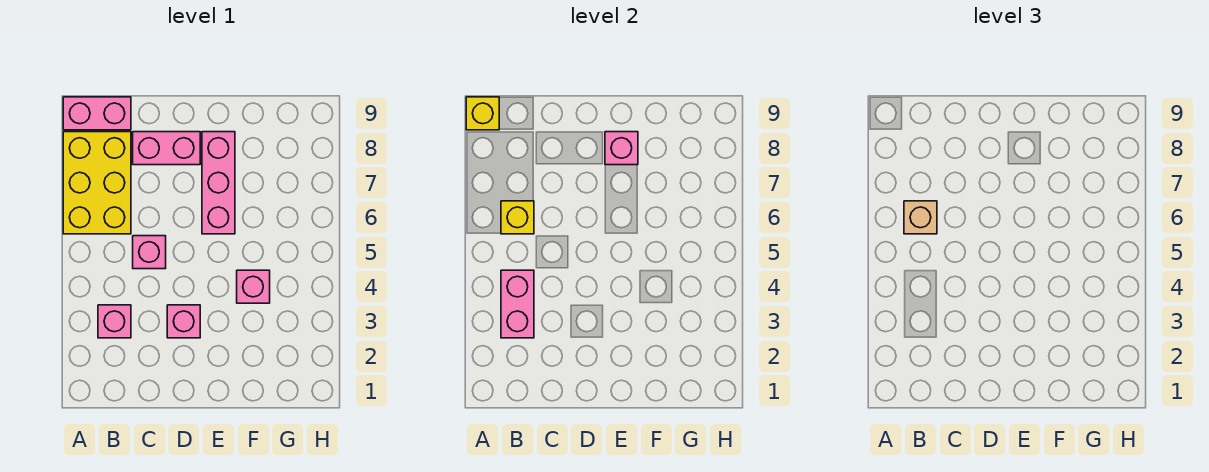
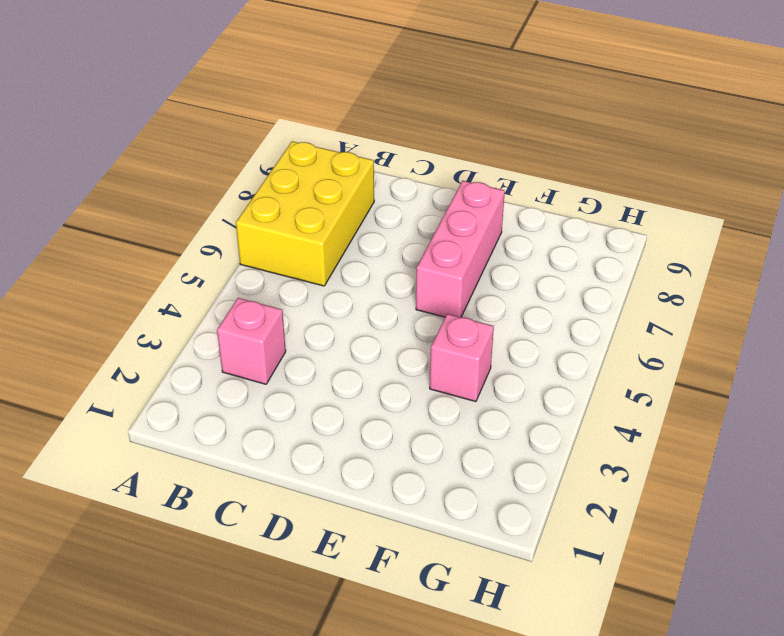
none -> pink 1x2 brick [63,97,131,130]
none -> pink 1x1 brick [133,236,166,269]
none -> pink 1x2 brick [133,132,200,165]

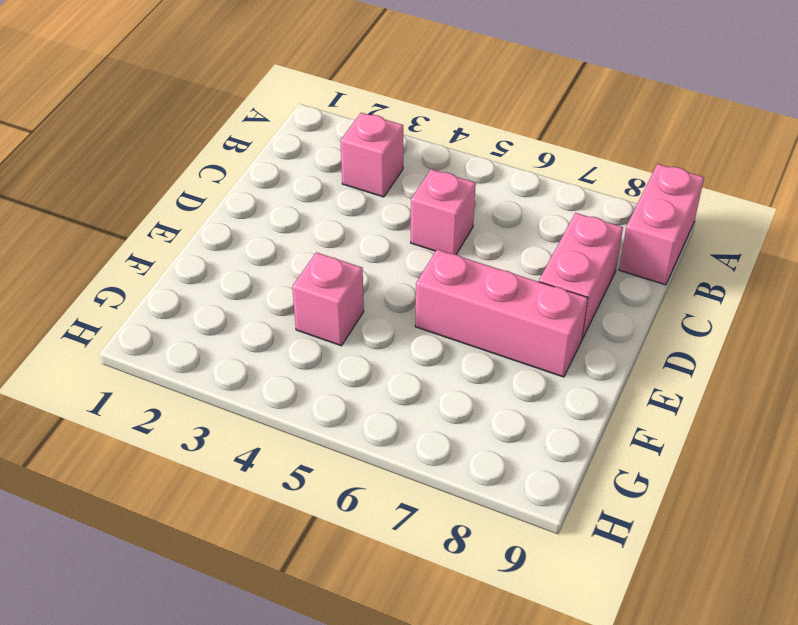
none -> yellow 2x3 brick [63,132,131,234]
none -> pink 1x1 brick [167,305,200,338]
none -> yellow 1x1 brick [466,97,499,130]

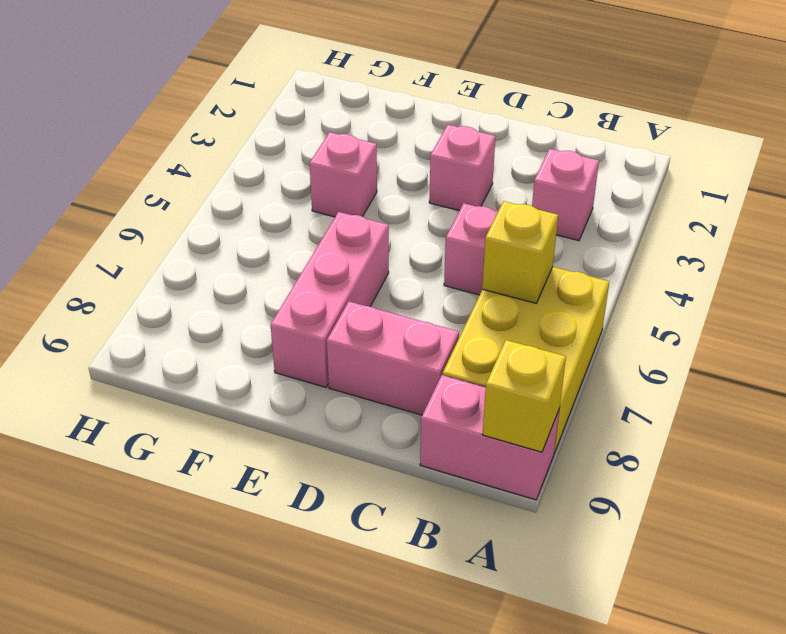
none -> pink 1x2 brick [501,270,534,338]
none -> pink 1x1 brick [605,132,638,165]
none -> tan 1x1 brick [904,201,937,234]

